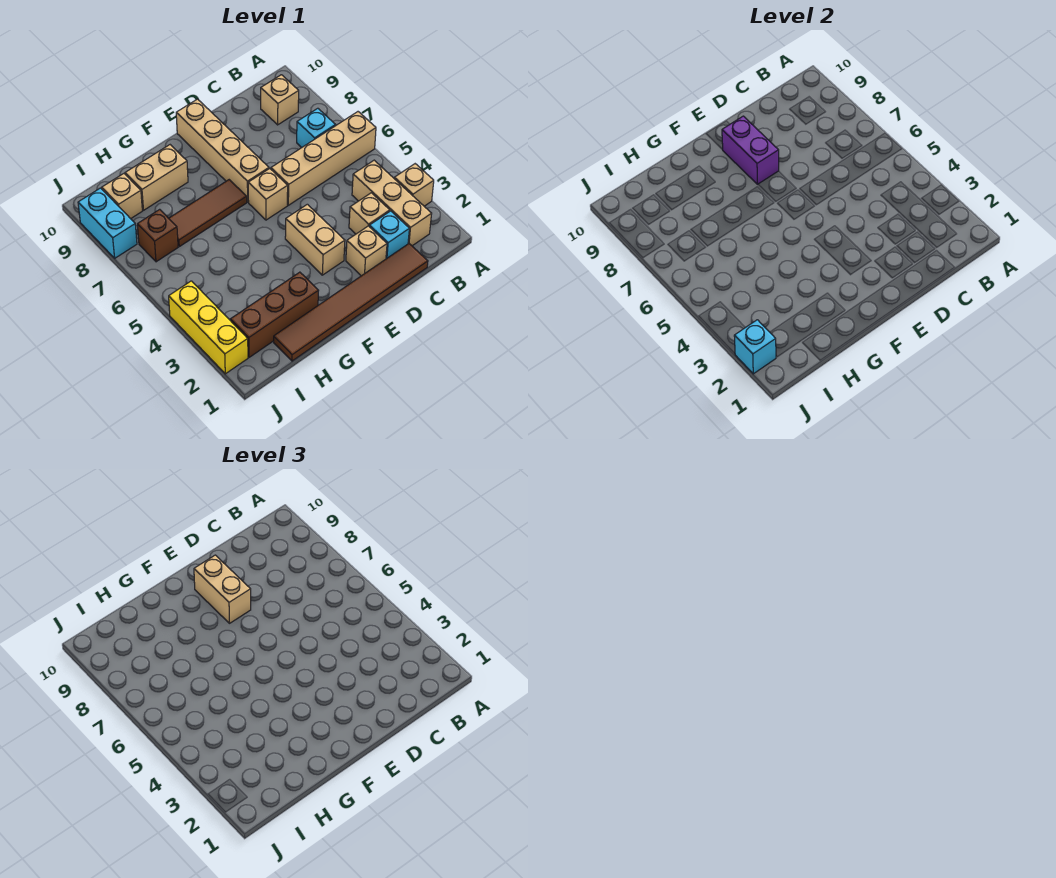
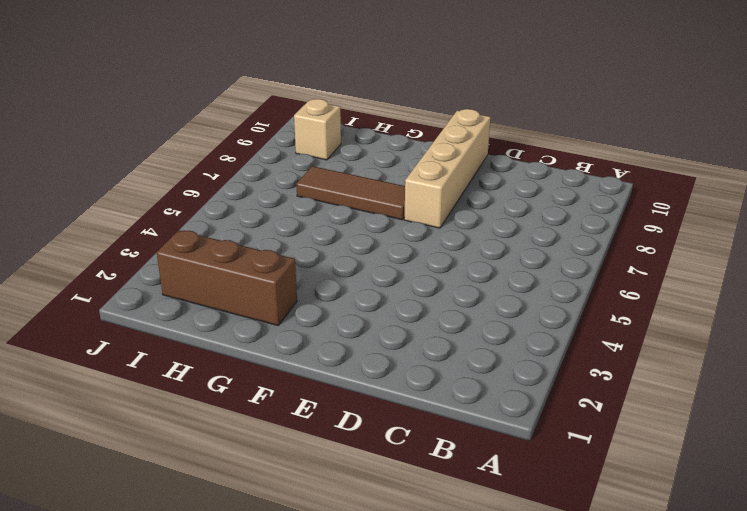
none -> tan 1x1 brick [394,164,434,206]
none -> tan 1x4 brick [271,112,376,205]
none -> tan 1x3 brick [352,160,432,246]

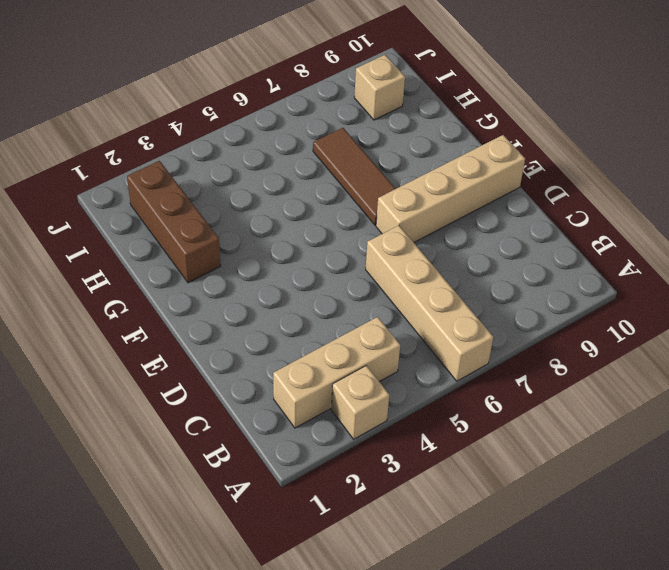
none -> cyan 1x1 brick [297,108,335,147]
none -> tan 1x1 brick [261,75,299,125]
none -> brown 1x6 tile [274,244,428,361]

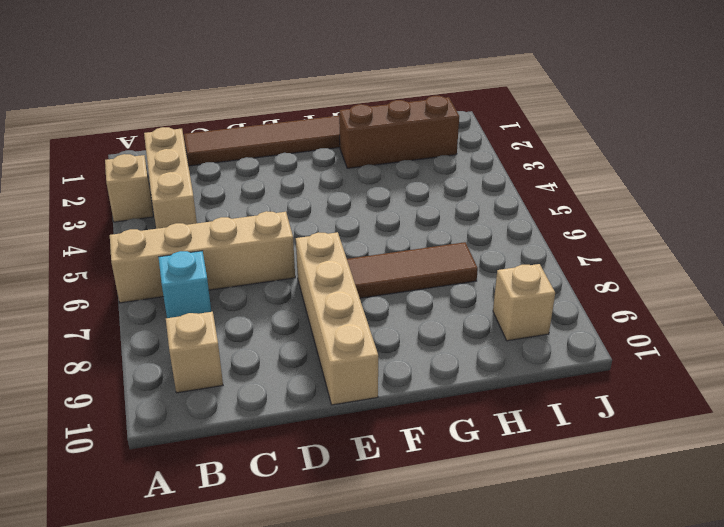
none -> cyan 1x1 brick [369,211,409,259]
none -> tan 1x1 brick [349,193,390,234]
none -> tan 1x1 brick [346,226,387,276]

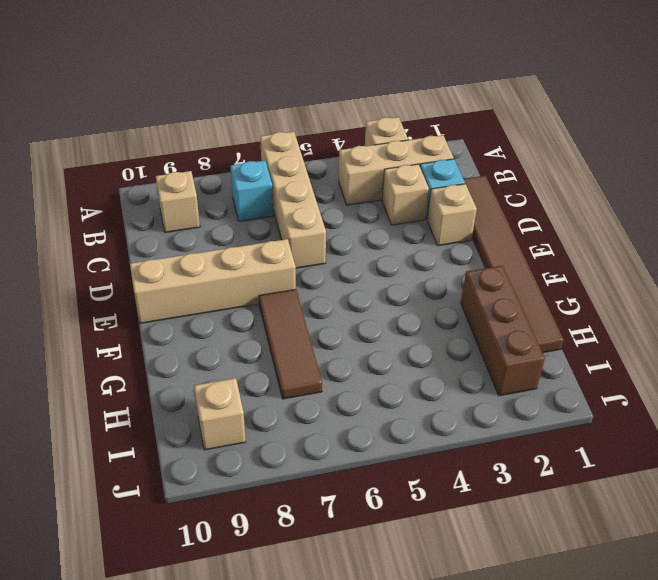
none -> tan 1x2 brick [285,204,345,275]
none -> tan 1x1 brick [248,169,288,220]
none -> tan 1x2 brick [125,145,188,210]

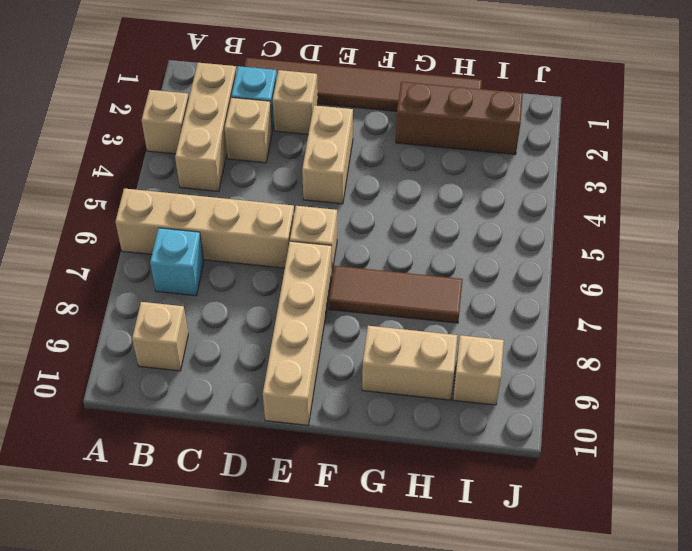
none -> brown 1x1 brick [137,209,178,262]
none -> yellow 1x3 brick [169,281,248,374]
none -> cyan 1x2 brick [78,188,137,258]

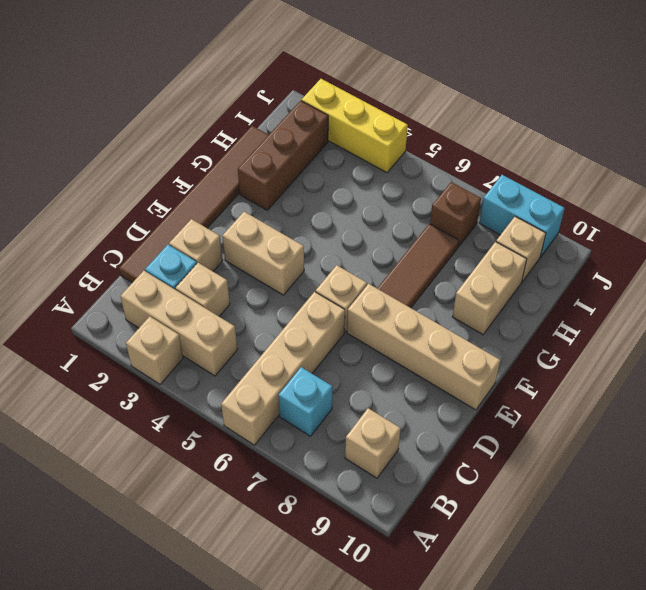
none -> purple 1x2 brick [722,116,779,184]
none -> cyan 1x1 brick [734,320,776,374]
none -> tan 1x2 brick [194,555,251,623]

